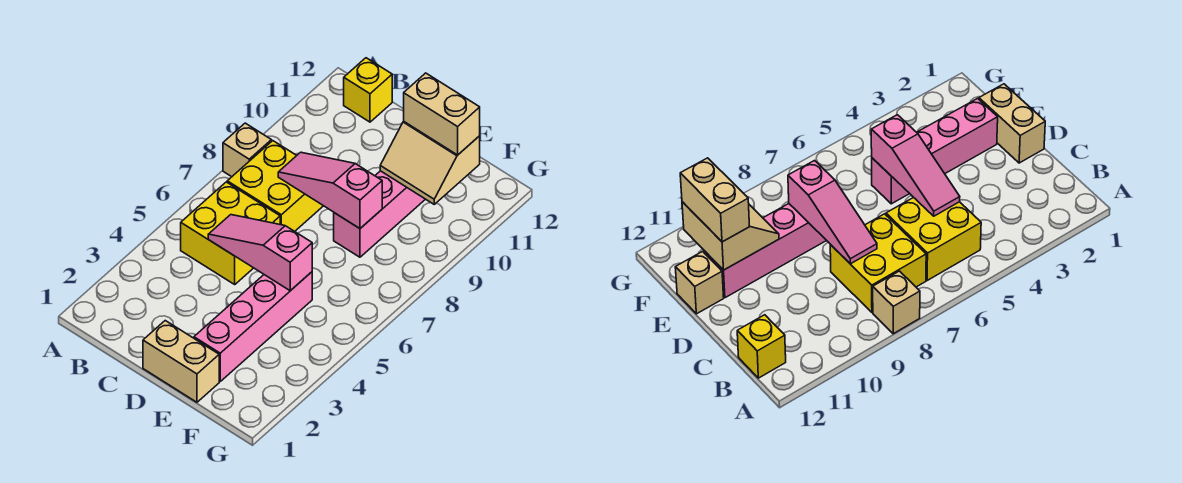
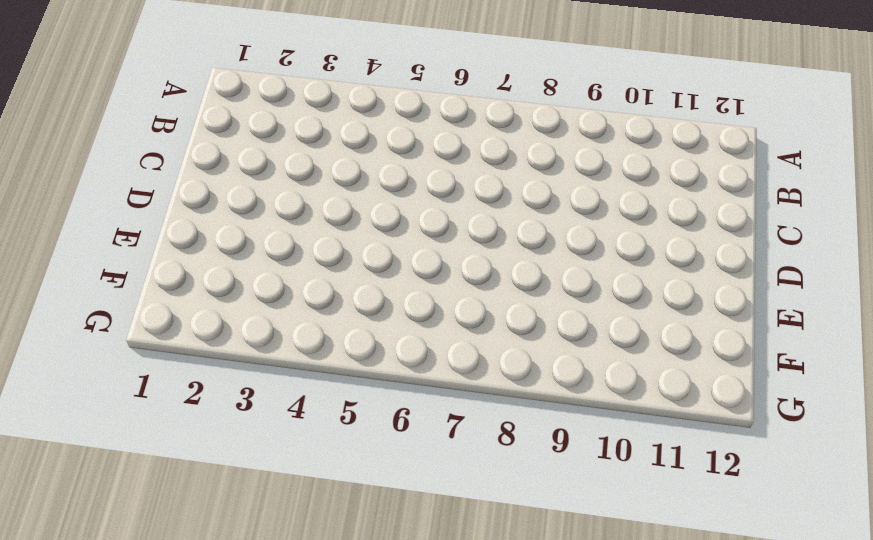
none -> tan 1x1 brick [223,123,271,177]
none -> yellow 2x2 brick [181,182,280,284]
none -> yellow 2x2 brick [227,141,323,231]

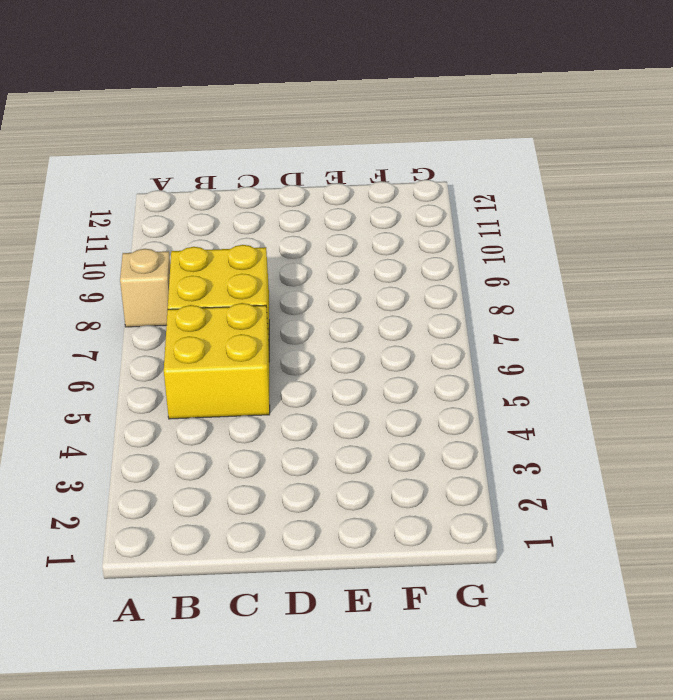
none -> yellow 1x1 brick [344,58,392,122]
none -> tan 1x2 brick [143,321,219,402]
none -> pink 1x4 brick [194,272,312,381]

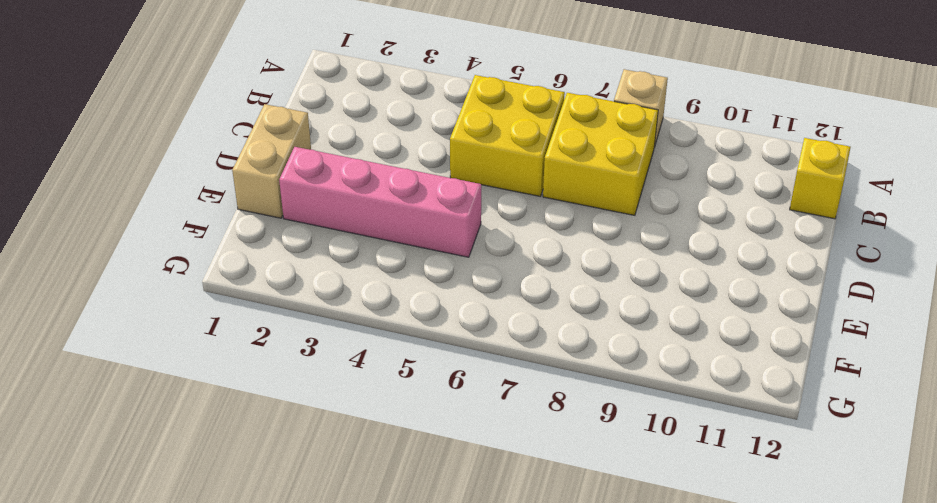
none -> pink 1x4 brick [334,171,425,257]
none -> tan 1x1 brick [675,251,724,314]
none -> pink 1x3 slope [208,215,312,291]

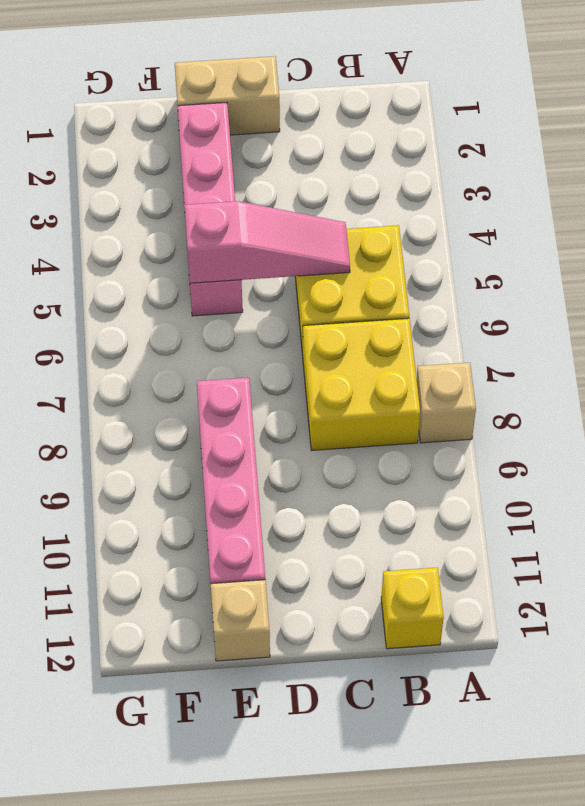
none -> pink 1x3 slope [278,152,382,229]
none -> tan 2x2 slope [380,122,480,204]
none -> tan 1x2 brick [404,73,480,155]

